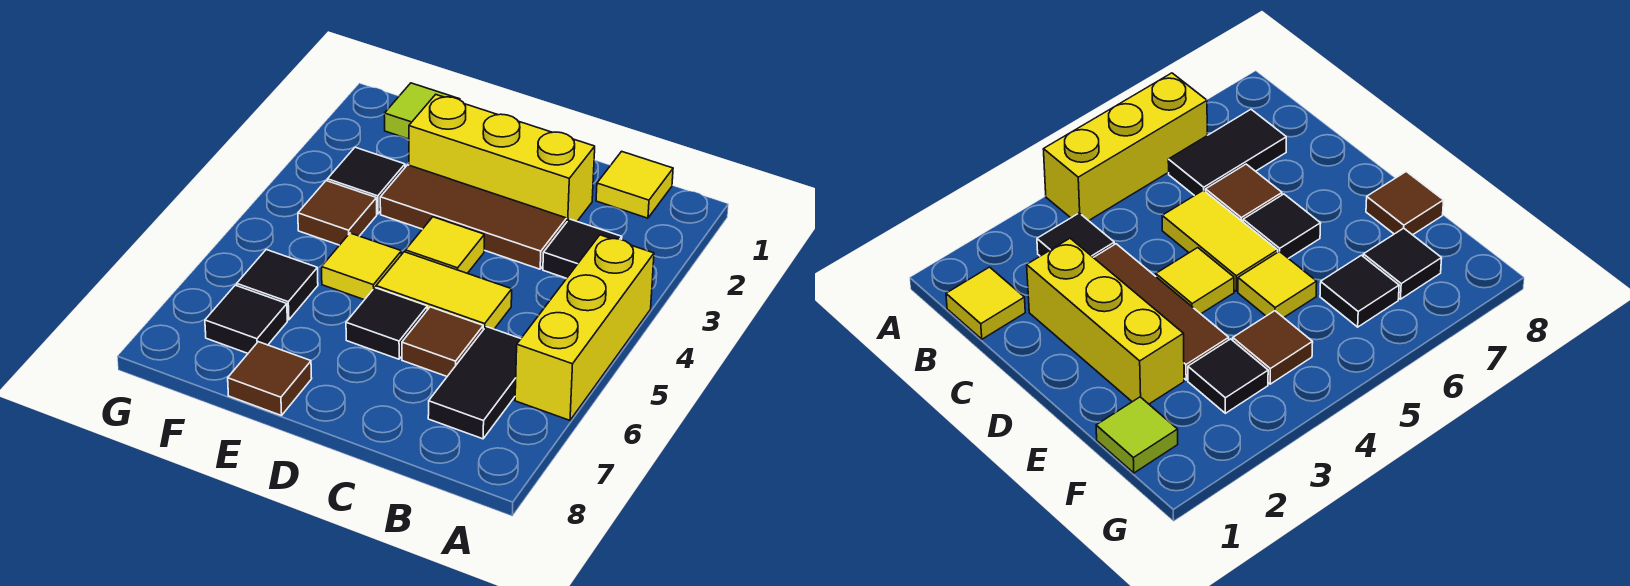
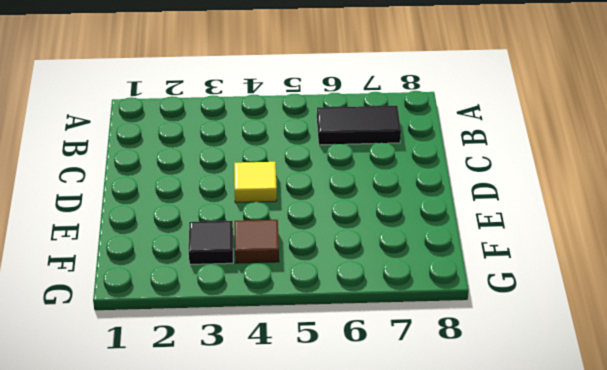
none -> yellow 1x3 brick [515,235,654,420]
none -> yellow 1x1 tile [596,151,673,218]
none -> black 1x1 tile [543,219,622,278]

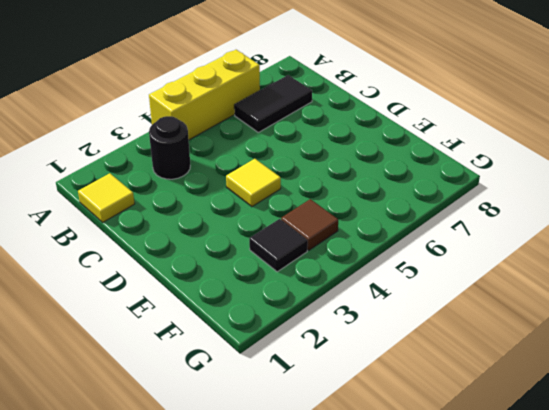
black 1x1 round brick [149,116,190,179] -> black 1x1 tile [543,219,622,278]
none -> yellow 1x3 brick [409,94,595,222]
none -> brown 1x3 tile [380,165,567,269]
none -> yellow 1x2 tile [376,252,512,330]

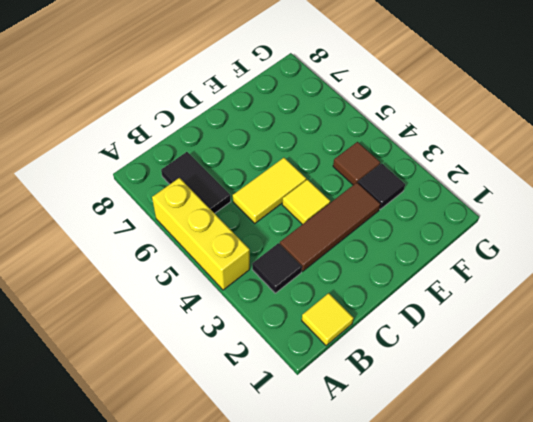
none -> yellow 1x3 brick [409,94,595,222]
none -> brown 1x1 tile [402,307,483,376]
none -> black 1x1 tile [346,288,427,359]

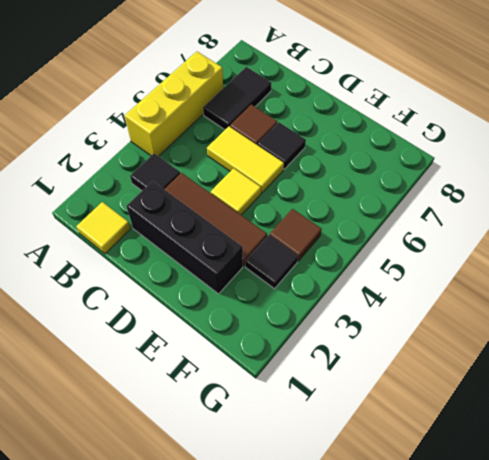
black 1x3 brick [126,181,243,294] -> yellow 1x3 brick [409,94,595,222]
none -> yellow 1x1 tile [322,233,401,300]
none -> brown 1x1 tile [228,342,312,416]
none -> lime 1x1 tile [384,83,460,139]

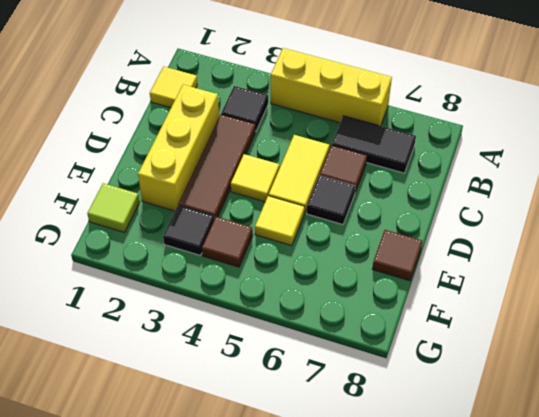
none -> black 1x1 tile [237,250,318,320]
none -> black 1x1 tile [205,285,287,353]

